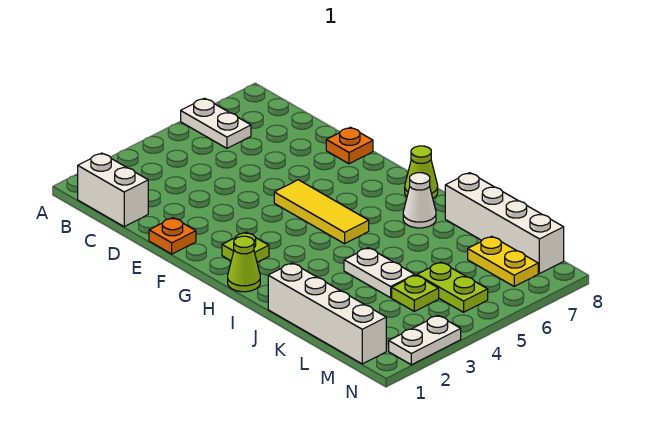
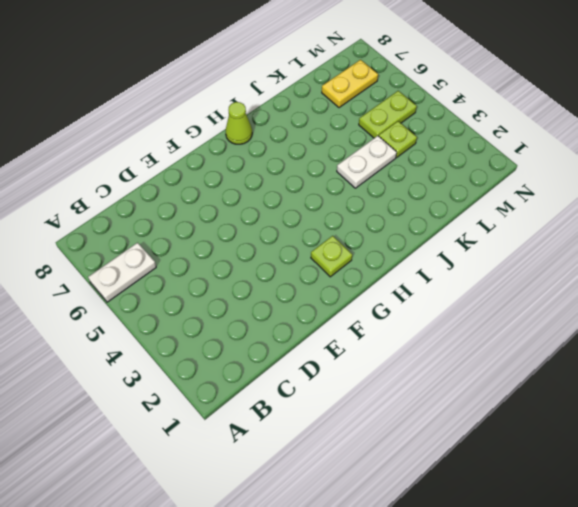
none -> white 1x2 brick [78,153,148,227]
none -> orange 1x1 plate [149,218,196,254]
none -> orange 1x1 plate [326,127,373,164]

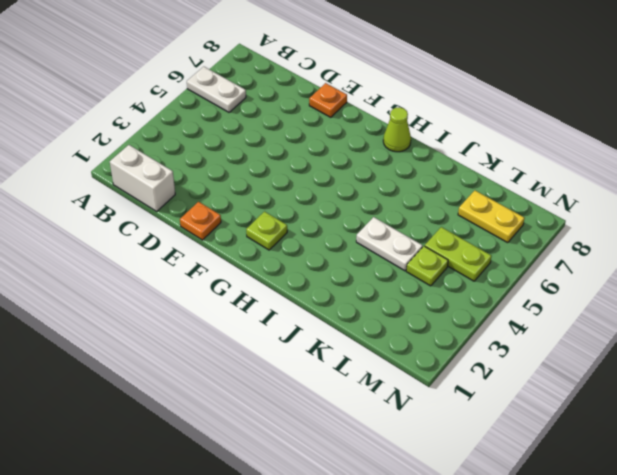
none -> yellow 1x3 tile [274,180,369,244]
none -> lime 1x1 cone [228,236,260,292]
none -> white 1x1 cone [403,173,436,228]

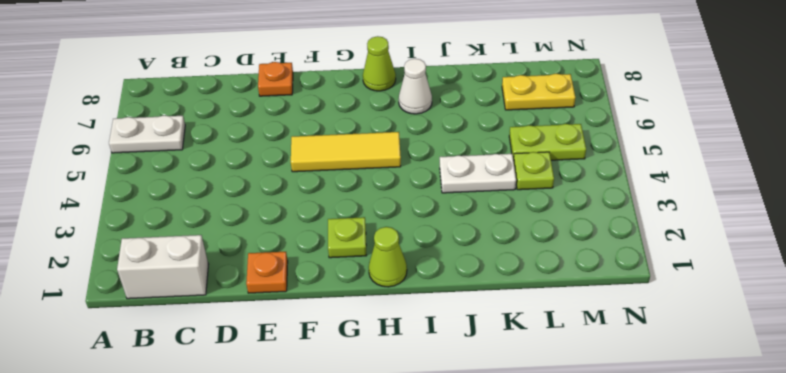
none -> white 1x4 brick [268,263,386,364]
none -> white 1x4 brick [445,173,564,274]
none -> white 1x2 plate [389,316,461,365]

